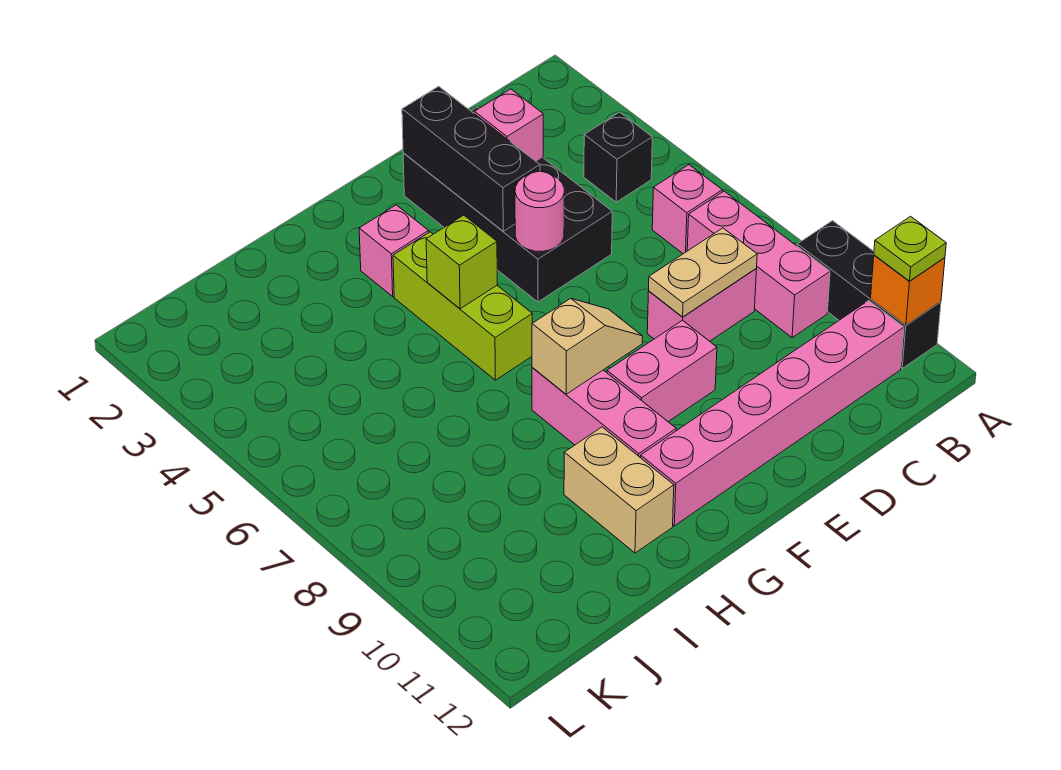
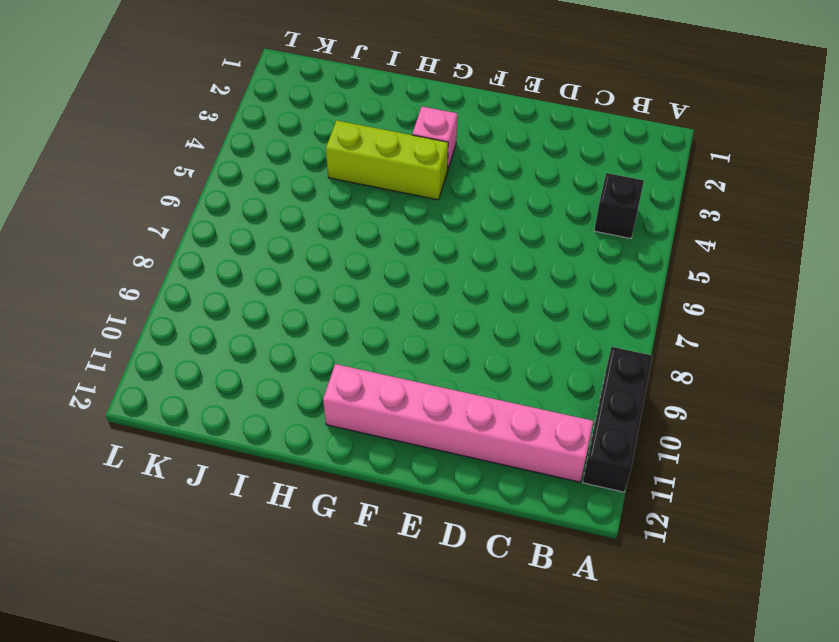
lime 1x3 brick [326,120,448,200] -> lime 1x3 brick turned to [393,232,532,380]
none -> pink 1x1 brick [652,165,722,254]
none -> pink 1x3 brick [687,191,830,338]
none -> pink 1x2 brick [647,269,756,341]

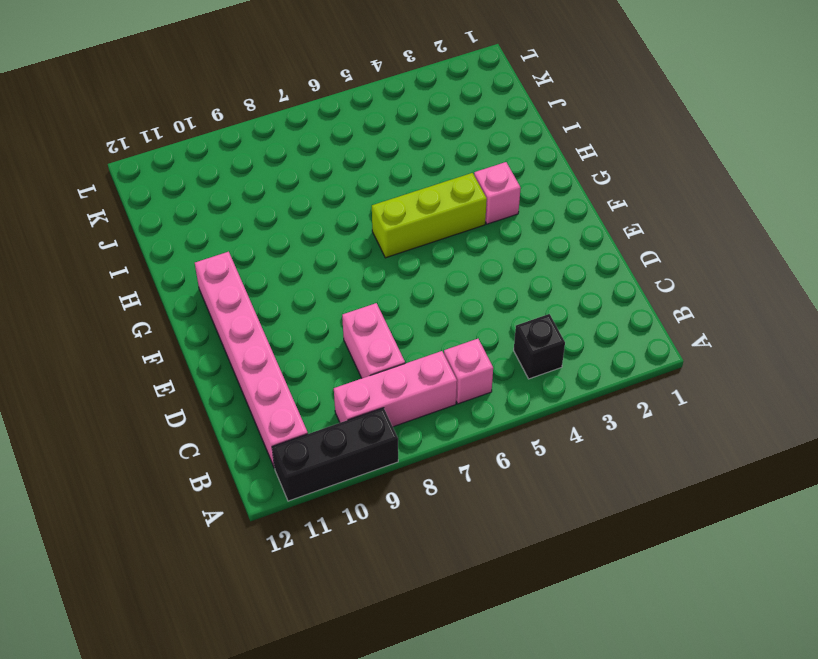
none -> black 2x4 brick [403,107,612,302]
none -> pink 1x2 brick [607,320,717,422]
none -> pink 1x3 brick [532,367,676,458]

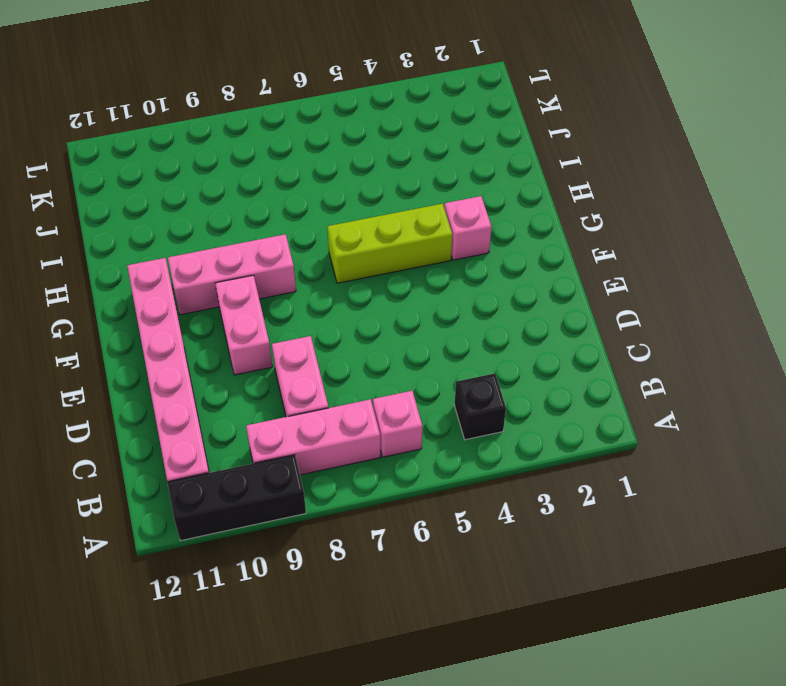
none -> black 2x4 brick [403,107,612,302]
none -> tan 1x2 brick [564,427,674,553]
none -> orange 1x1 brick [871,255,945,325]

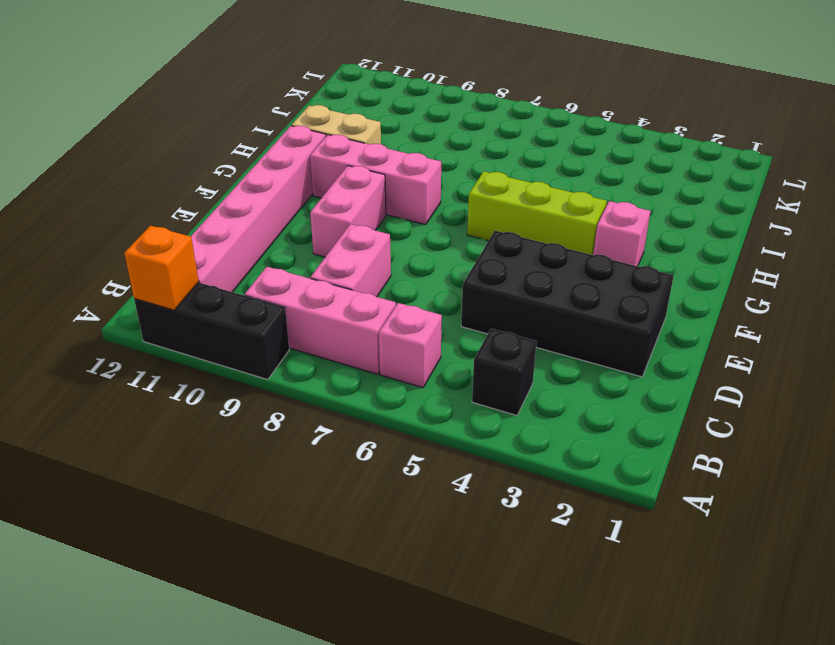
none -> tan 1x2 plate [649,228,757,317]
none -> pink 1x1 brick [474,89,543,162]
none -> black 1x3 brick [402,86,540,231]

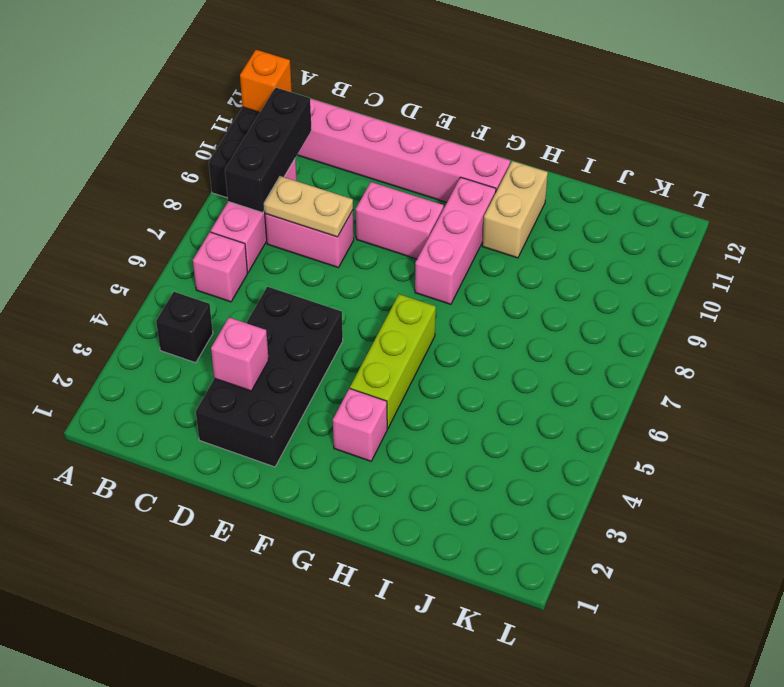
black 1x3 brick [225,87,312,213] -> black 1x3 brick moved to [402,86,540,231]
none -> pink 1x1 round brick [515,172,564,252]
none -> tan 1x2 slope [532,298,643,394]
none -> lime 1x1 brick [426,215,497,309]

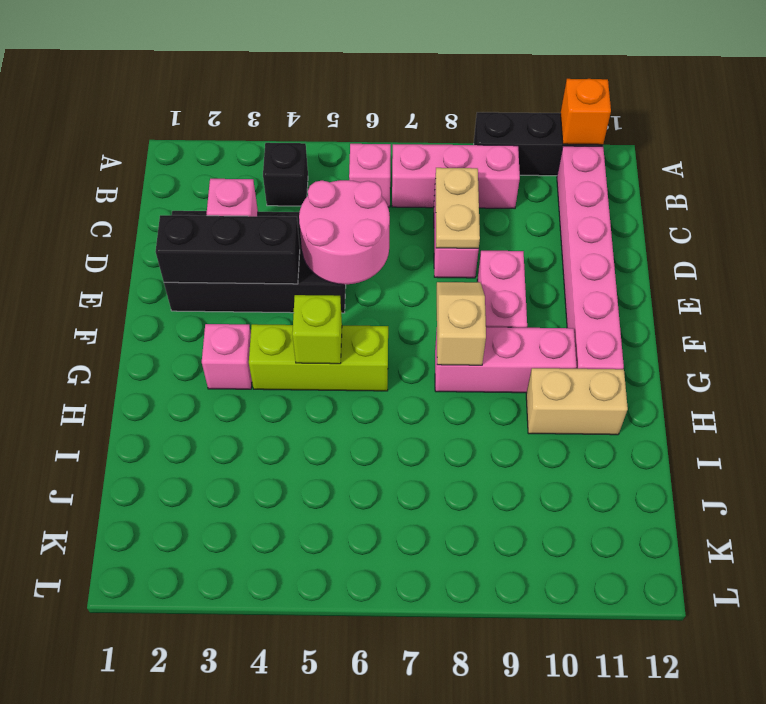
pink 2x2 round brick [299,180,390,284] -> pink 1x1 round brick [515,172,564,252]
none -> lime 1x1 plate [874,216,946,281]

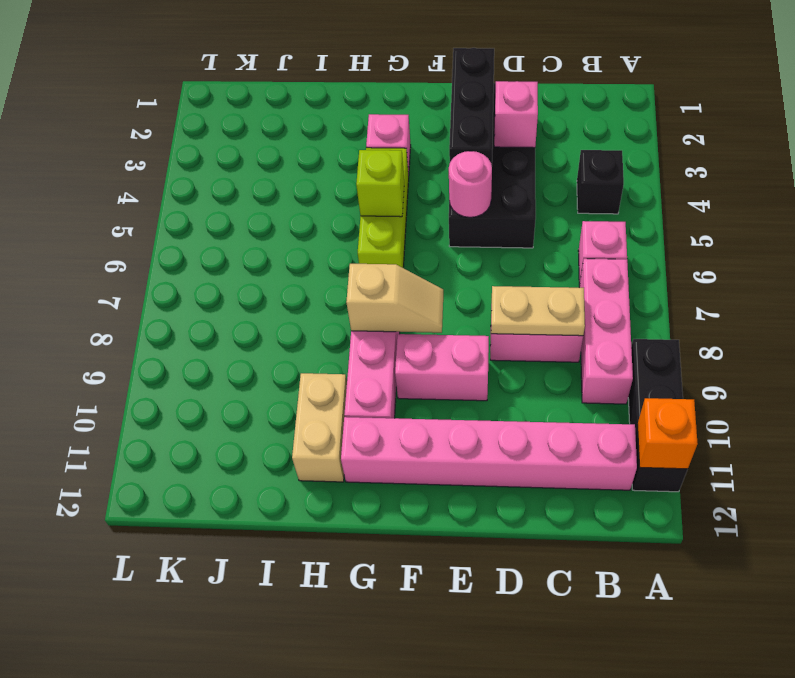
none -> lime 1x1 plate [874,216,946,281]

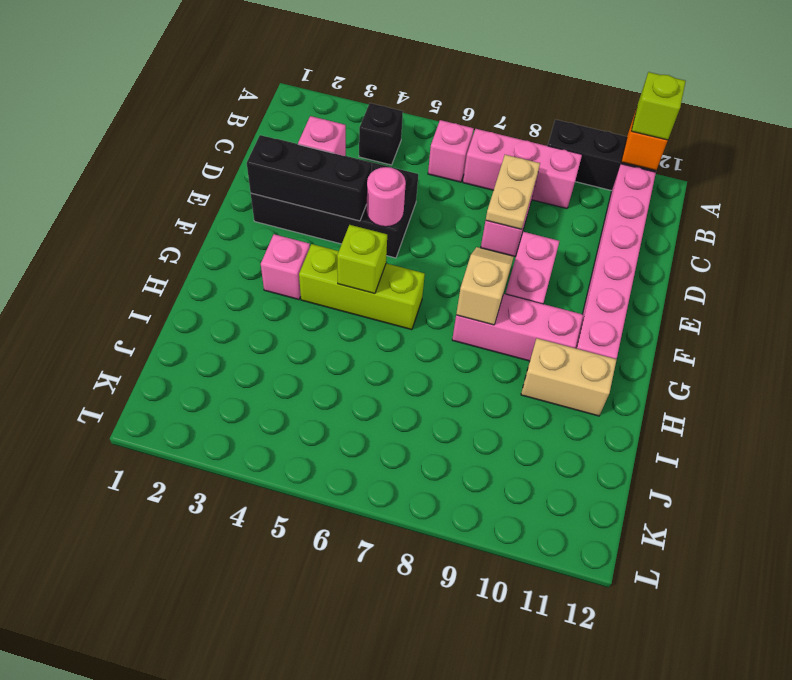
lime 1x1 brick [631,72,686,140] -> lime 1x1 plate [874,216,946,281]

